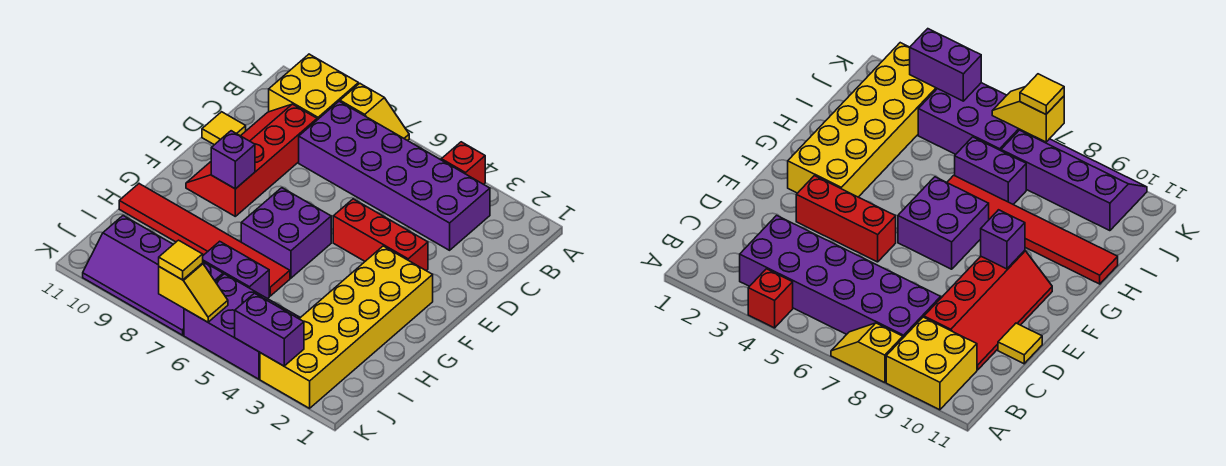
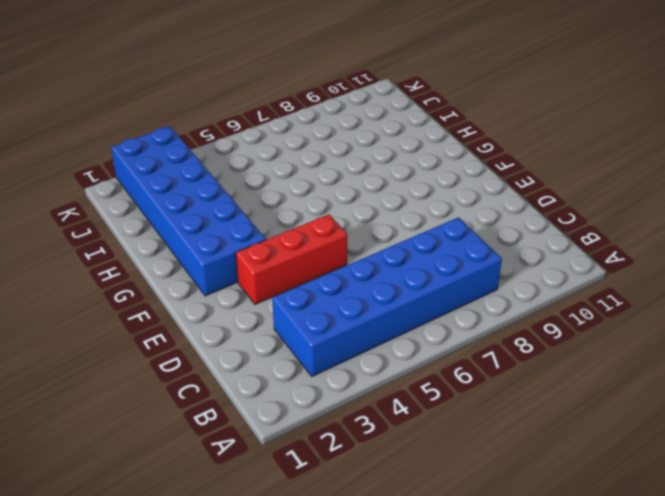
blue 2x6 brick [272,217,502,376] -> purple 2x6 brick [299,101,490,250]
blue 2x6 brick [111,126,266,296] -> yellow 2x6 brick [260,246,433,408]
none -> red 1x1 brick [441,142,485,184]
none -> yellow 1x2 slope [340,83,409,141]
none -> yellow 2x2 brick [269,54,358,120]

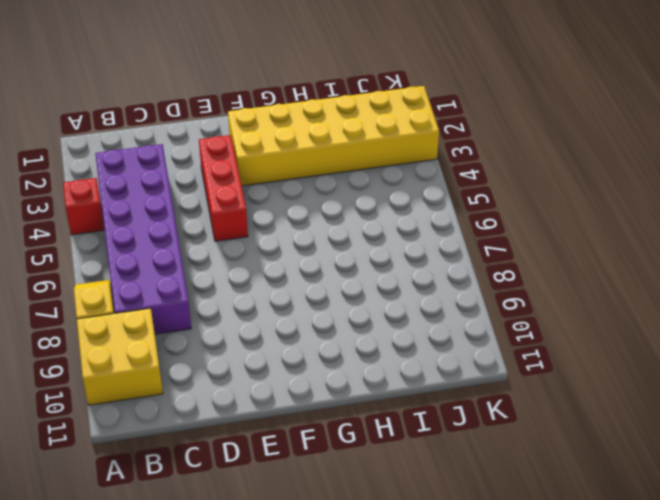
none -> red 2x4 slope [186,104,317,216]
none -> yellow 1x1 tile [202,112,246,145]
none -> purple 2x2 brick [241,188,331,278]

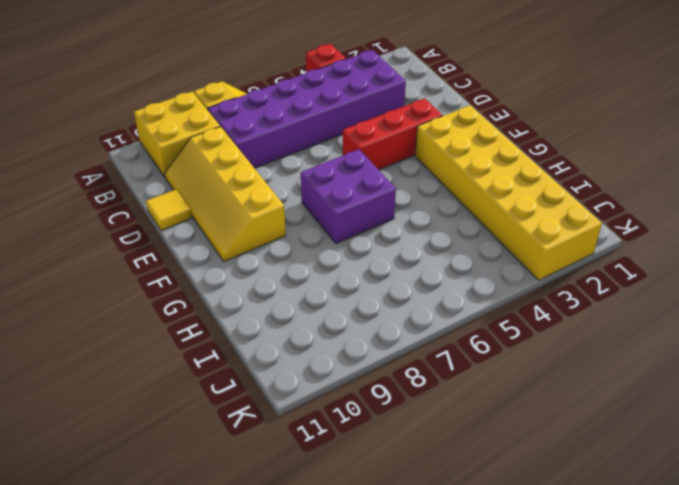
yellow 2x4 slope [165,127,286,261] -> red 2x4 slope [186,104,317,216]
none -> red 1x6 tile [119,184,290,296]
none -> purple 1x2 brick [203,241,269,299]
none -> purple 2x3 brick [184,274,299,379]

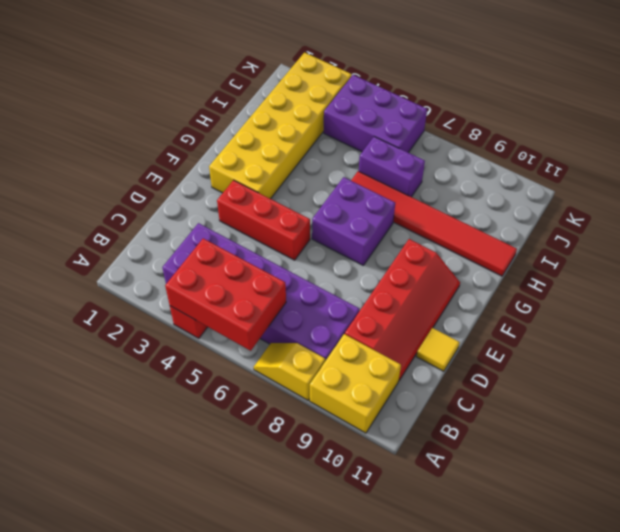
red 2x3 brick [165,238,286,351] -> none
none -> purple 2x4 slope [83,216,223,335]
none -> purple 1x1 brick [211,131,255,189]
none -> purple 1x2 brick [235,293,304,366]

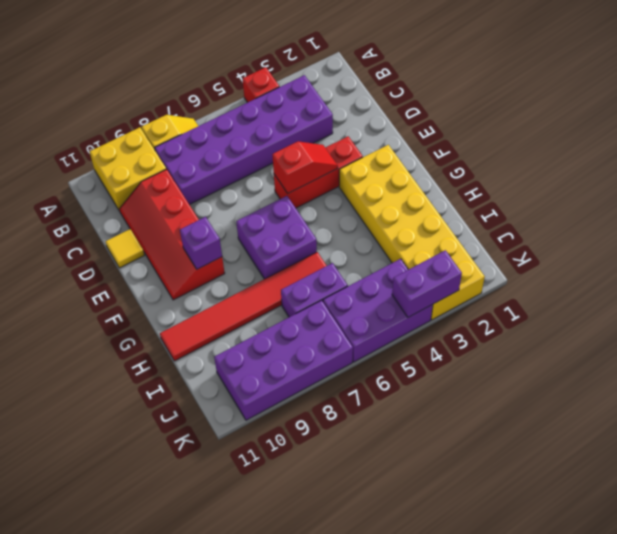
red 1x2 slope [272,141,338,193] -> none
purple 2x4 brick [214,300,353,420] -> purple 2x4 slope [83,216,223,335]
none -> yellow 1x2 slope [159,263,228,322]
none -> yellow 1x1 tile [159,240,203,280]

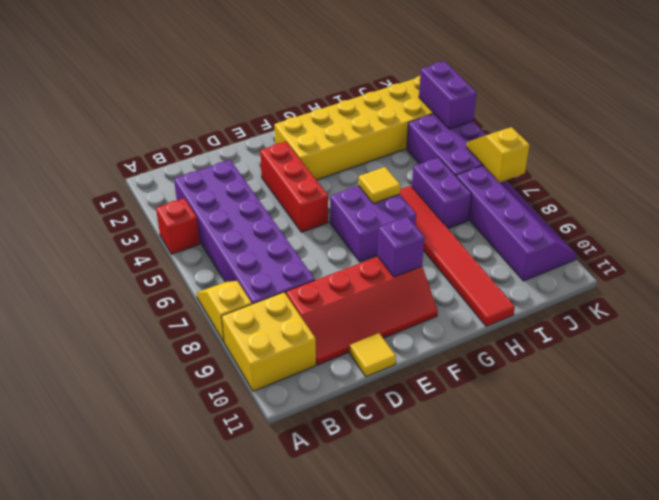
yellow 1x1 tile [358,167,400,203] -> yellow 1x1 tile moved to [159,240,203,280]

